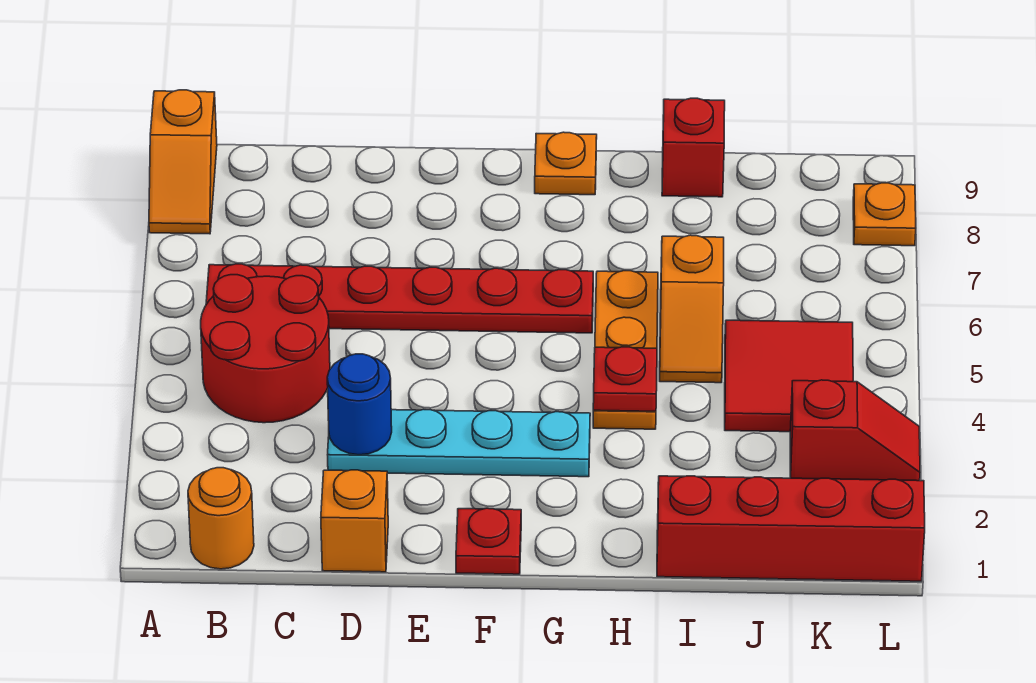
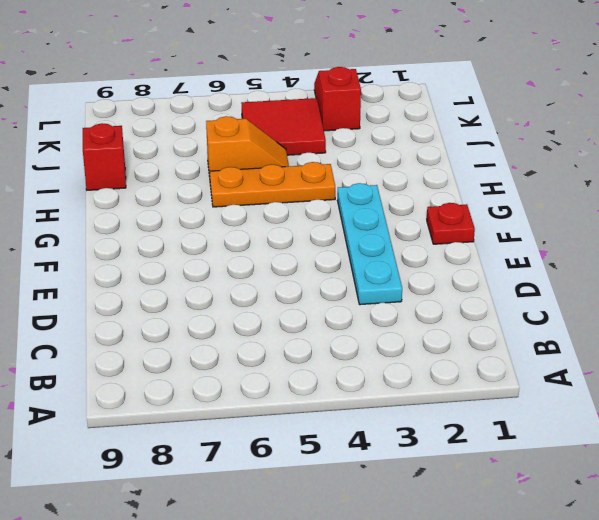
none -> orange 1x2 slope [149,90,217,234]
none -> orange 1x1 round brick [188,468,254,569]
none -> red 2x2 round brick [201,275,330,423]

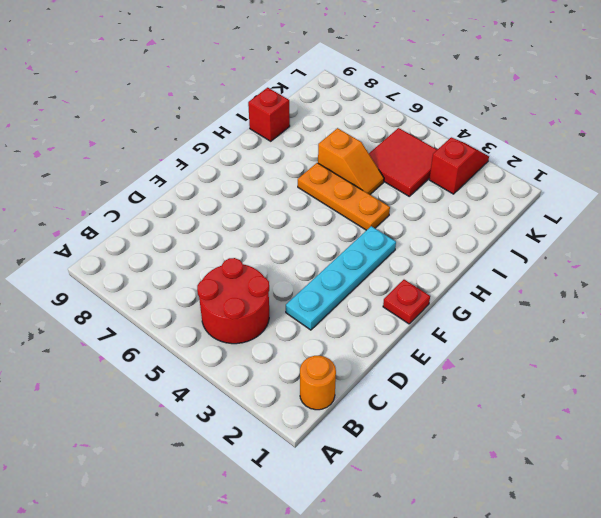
none -> orange 1x2 slope [149,90,217,234]
none -> red 1x6 plate [206,264,593,333]
none -> orange 1x1 brick [321,470,388,572]

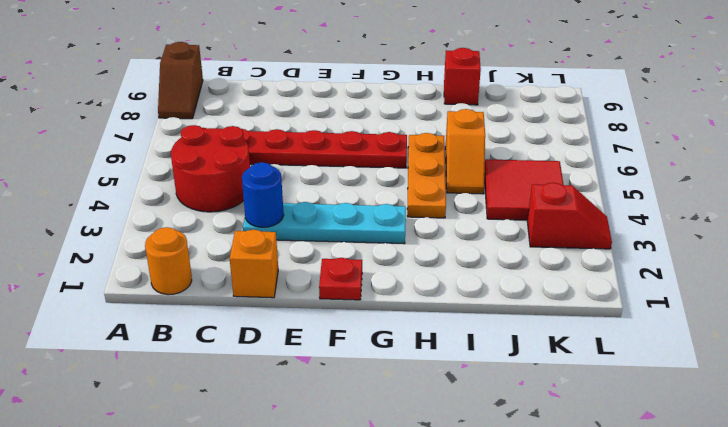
brown 1x2 slope [158,42,203,119] -> orange 1x2 slope [149,90,217,234]
none -> orange 1x1 plate [535,132,597,195]
none -> red 1x4 brick [657,476,925,581]
none -> orange 1x1 plate [853,183,916,246]

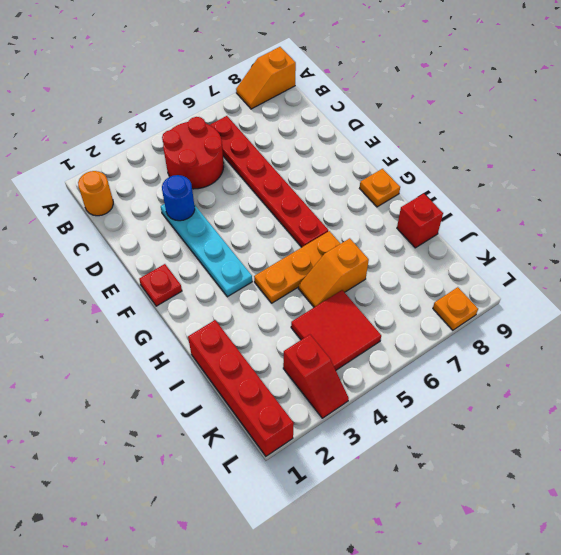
none -> orange 1x1 brick [321,470,388,572]
none -> red 1x1 plate [593,347,657,411]

